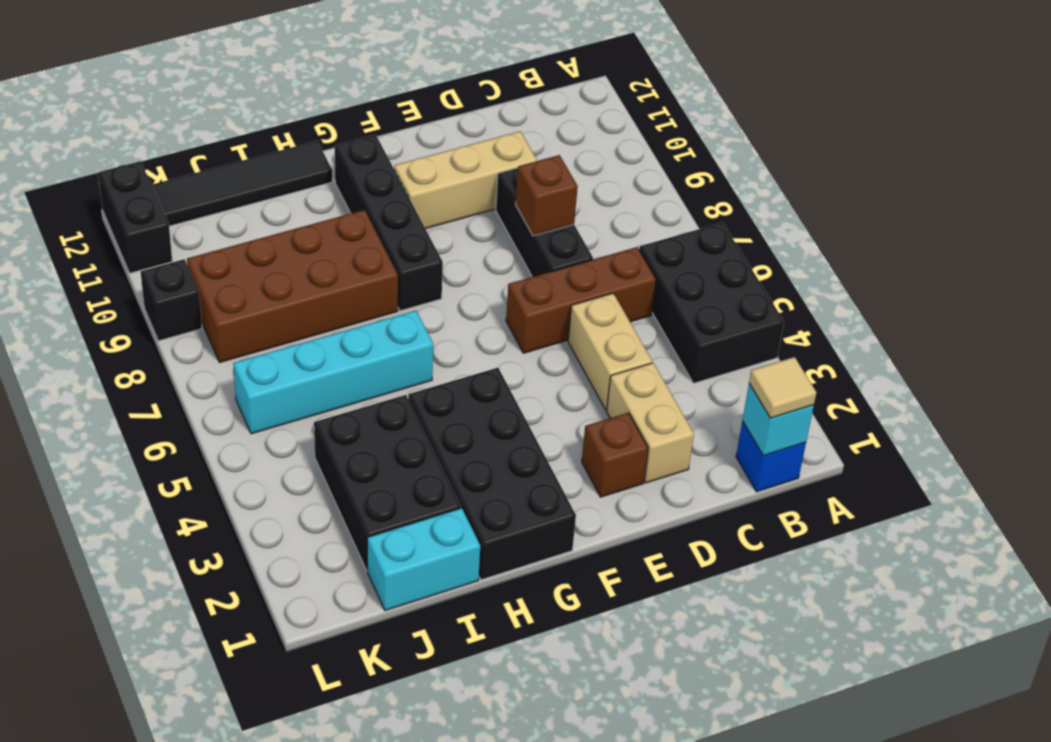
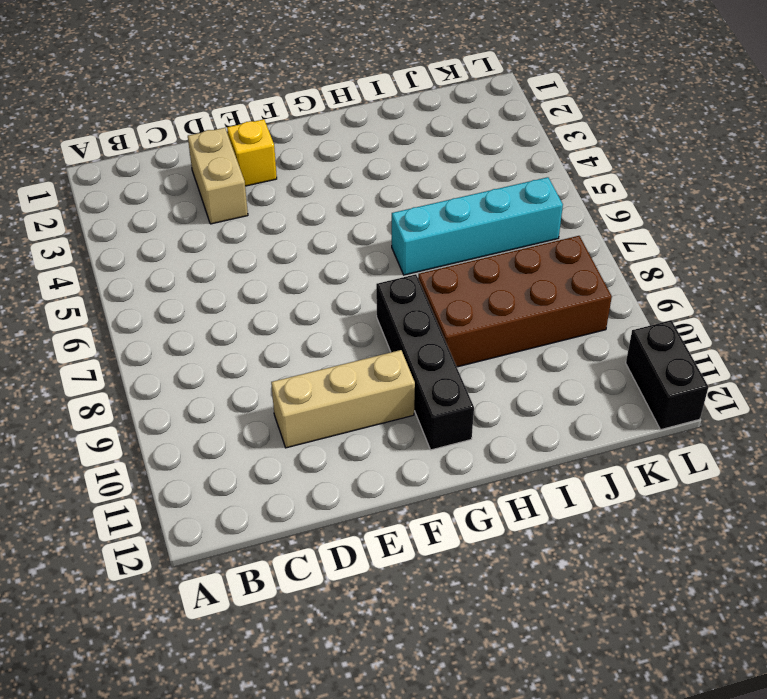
yellow 1x1 brick [227,119,277,186] -> brown 1x1 brick [582,413,648,497]
none -> black 2x3 brick [639,223,784,383]
none -> blue 1x1 brick [736,421,806,492]
none -> brown 1x3 brick [506,247,656,353]

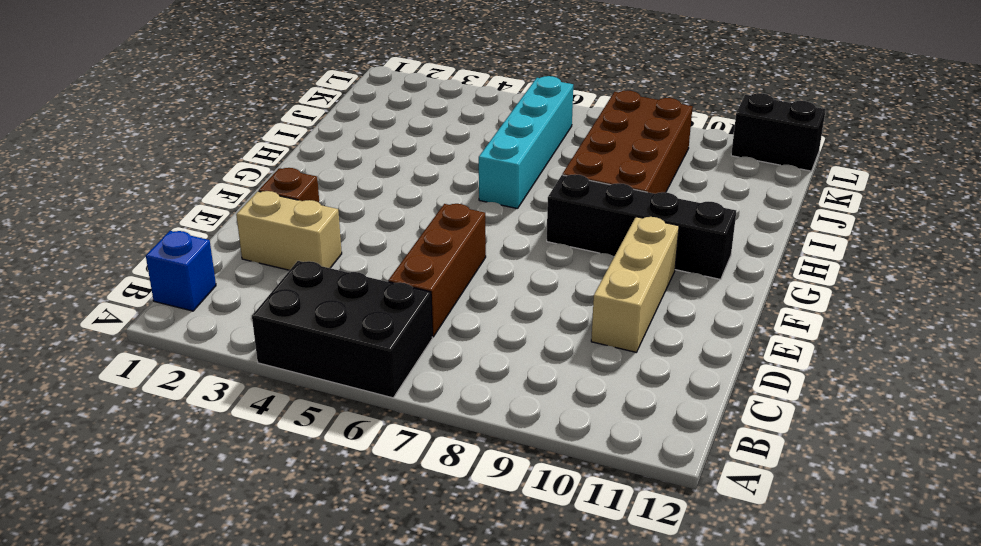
none -> tan 1x2 brick [568,293,652,410]
none -> black 1x3 brick [496,168,593,277]
none -> black 2x4 brick [408,368,576,580]

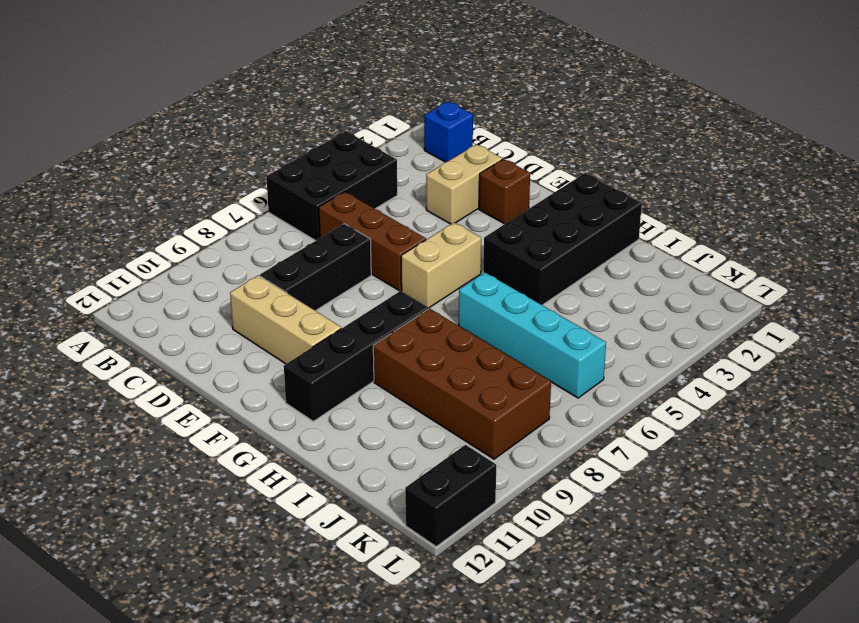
tan 1x2 brick [401,222,481,308] -> tan 1x2 brick moved to [568,293,652,410]
none -> black 1x4 tile [152,141,332,226]
none -> cyan 1x2 brick [367,508,480,611]
none -> black 2x3 brick [314,395,461,571]

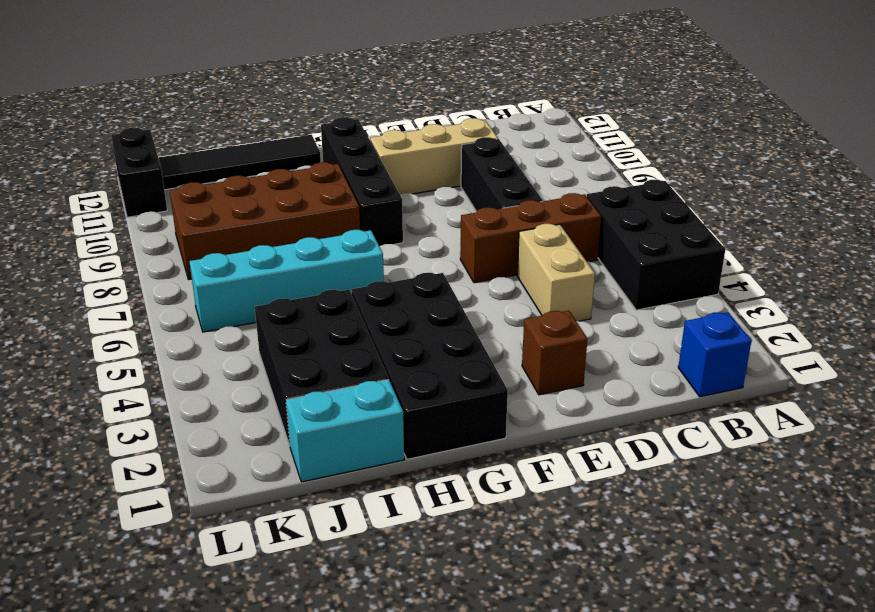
none -> tan 1x2 brick [607,363,694,483]
none -> black 1x1 brick [141,259,202,341]
none -> cyan 1x1 brick [743,384,814,456]

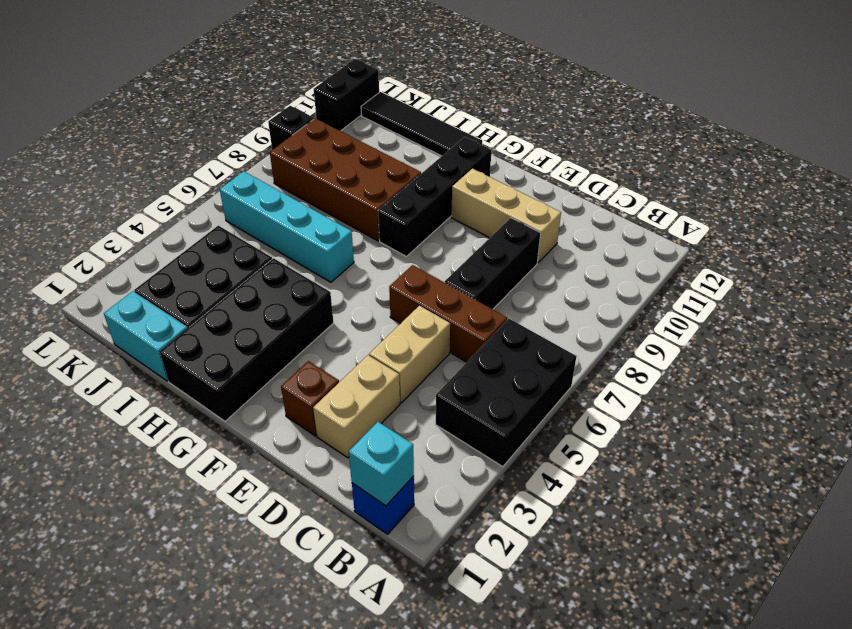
none -> brown 1x1 brick [516,155,578,236]
none -> tan 1x1 tile [749,357,816,418]

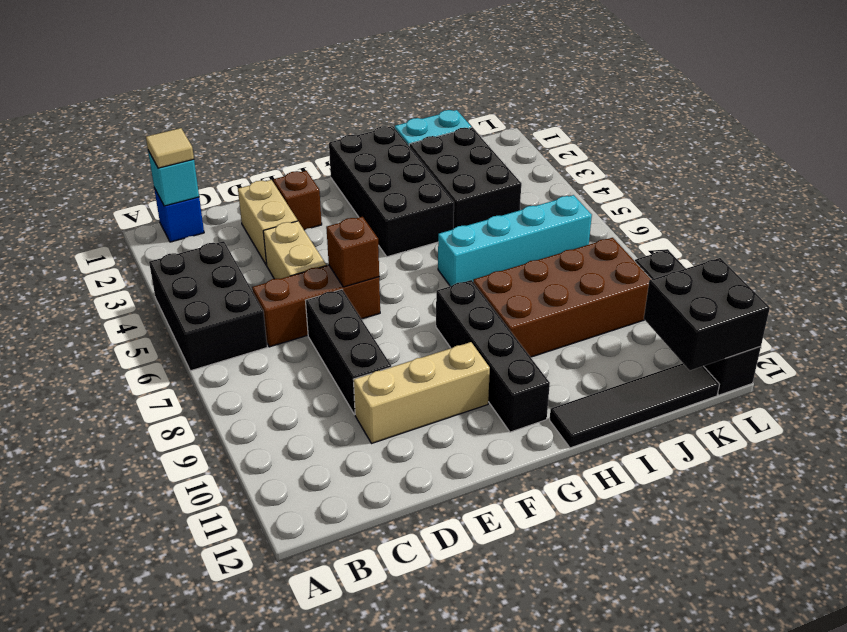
brown 1x1 brick [326,217,379,287] -> brown 1x1 brick moved to [516,155,578,236]
black 2x2 brick [644,258,770,370] -> none

